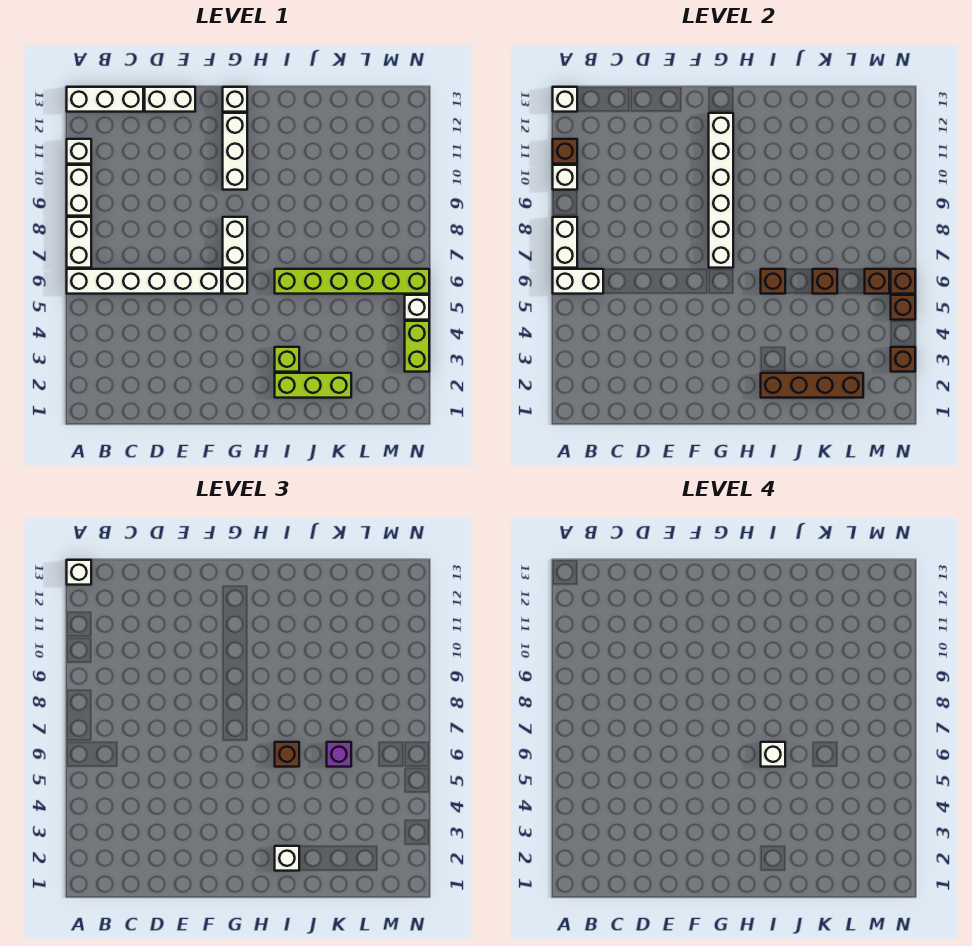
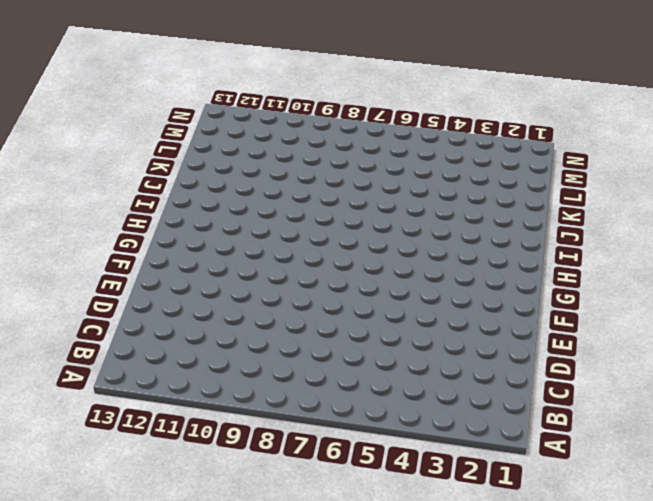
none -> white 1x6 brick [67,269,221,294]
none -> white 1x2 brick [67,217,91,268]
none -> white 1x2 brick [67,165,91,216]
none -> white 1x1 brick [67,139,91,164]

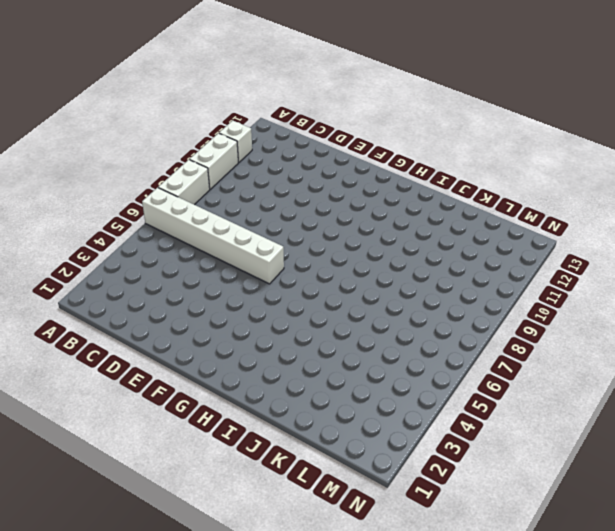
none -> white 1x3 brick [67,87,143,112]
none -> white 1x2 brick [145,87,195,112]
none -> white 1x1 brick [223,269,247,294]
none -> white 1x2 brick [223,217,247,268]

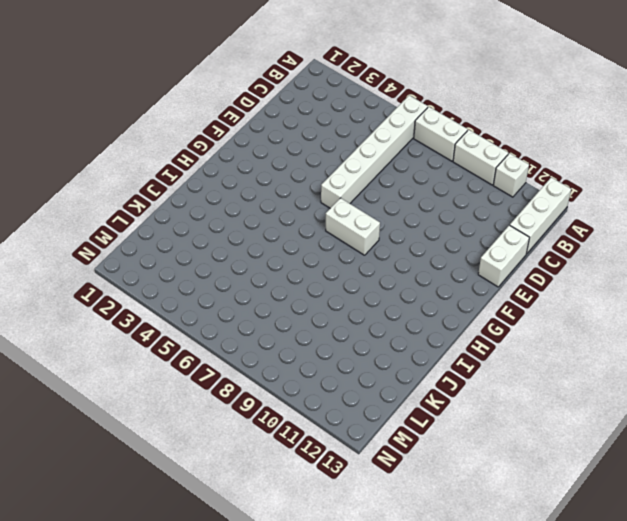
none -> white 1x1 brick [223,269,247,294]
none -> white 1x3 brick [223,113,247,190]
none -> white 1x1 brick [223,87,247,112]
none -> lime 1x3 brick [275,373,351,398]

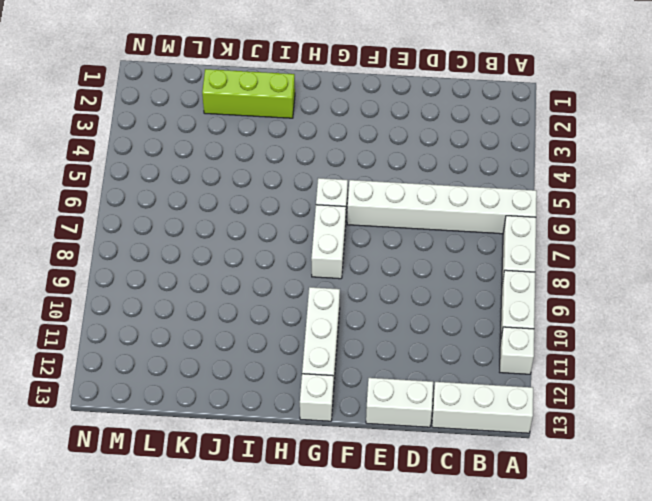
none -> lime 1x1 brick [275,347,299,372]
none -> lime 1x6 brick [275,269,429,294]
none -> lime 1x2 brick [405,321,429,372]
none -> white 1x1 brick [405,295,429,320]

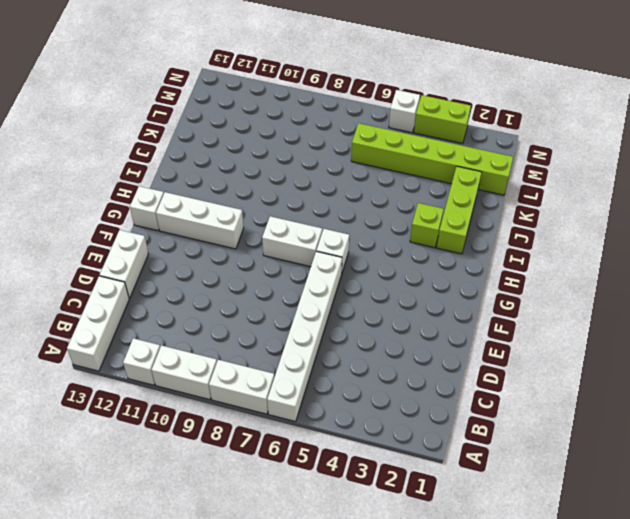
lime 1x6 brick [351,123,513,195] -> lime 1x6 brick turned to [275,269,429,294]
none -> white 1x2 brick [553,269,603,294]
none -> white 1x2 brick [553,217,577,268]
none -> white 1x1 brick [553,165,577,190]
none -> brown 1x1 brick [553,139,577,164]

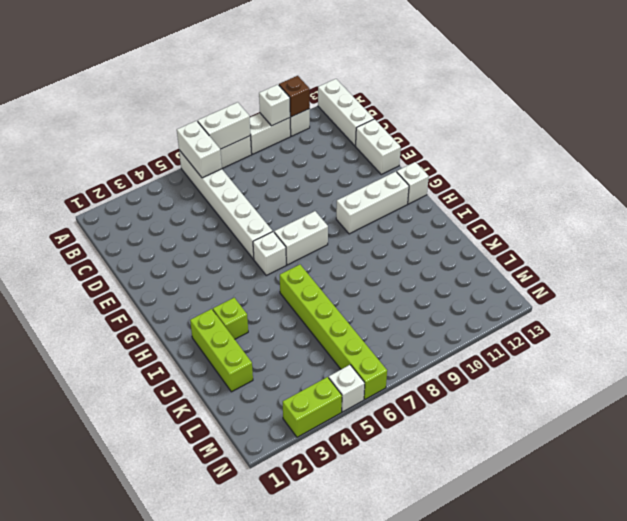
none -> white 1x1 brick [553,87,577,112]
none -> white 1x6 brick [709,113,733,268]
none -> brown 1x4 brick [761,373,863,398]
none -> brown 1x1 brick [761,269,785,294]

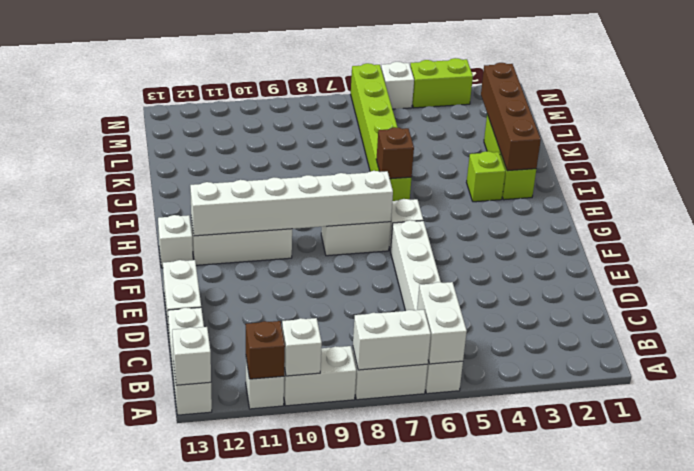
none -> brown 1x1 brick [813,269,837,294]
none -> brown 1x1 brick [865,269,889,294]
none -> brown 1x1 brick [891,347,915,372]
none -> brown 1x1 brick [891,295,915,320]

